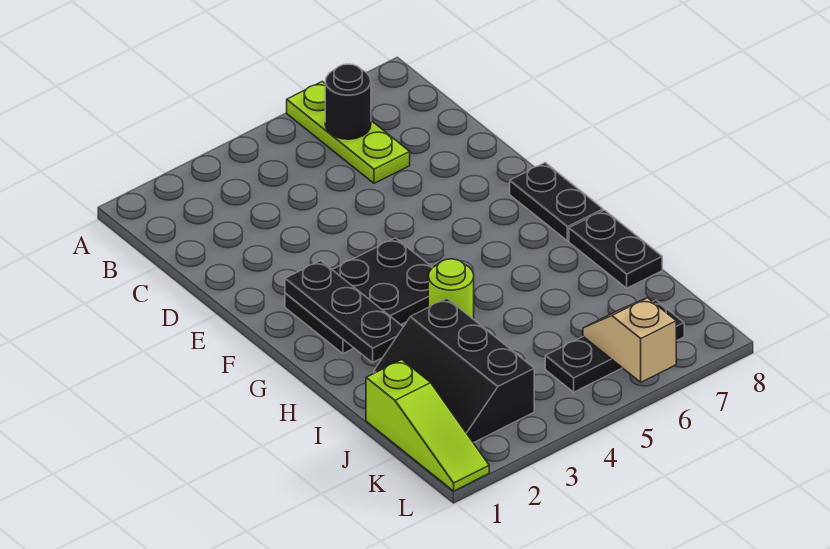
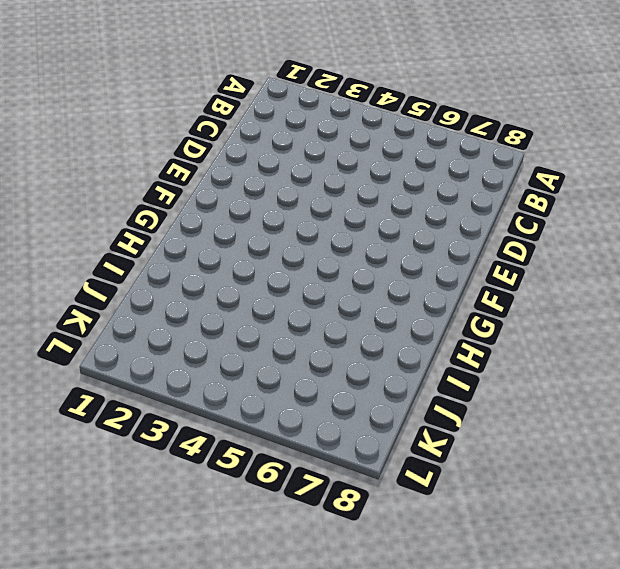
none -> lime 1x3 plate [287,82,410,183]
none -> black 2x3 plate [285,238,433,354]

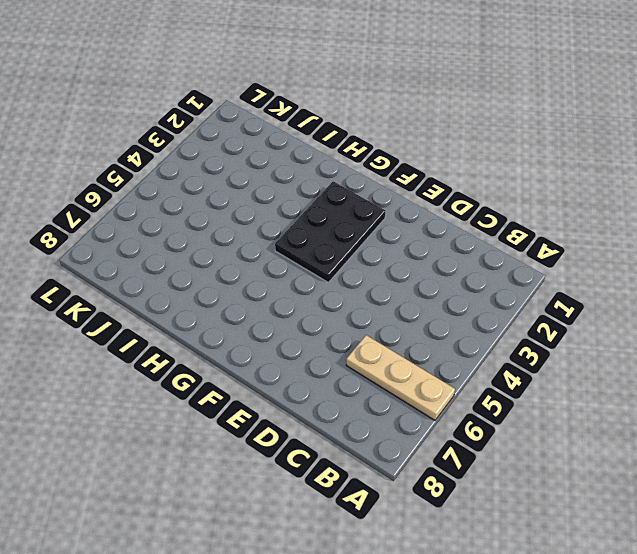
tan 1x3 plate [346,335,455,420] -> lime 1x3 plate [287,82,410,183]
none -> black 1x2 plate [510,163,603,241]
none -> lime 1x1 round brick [428,259,474,319]

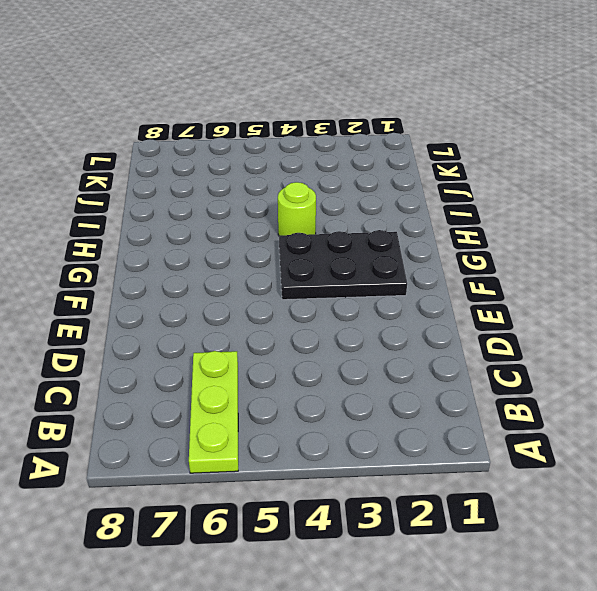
none -> black 1x2 plate [510,163,603,241]
none -> black 1x2 plate [569,210,662,288]

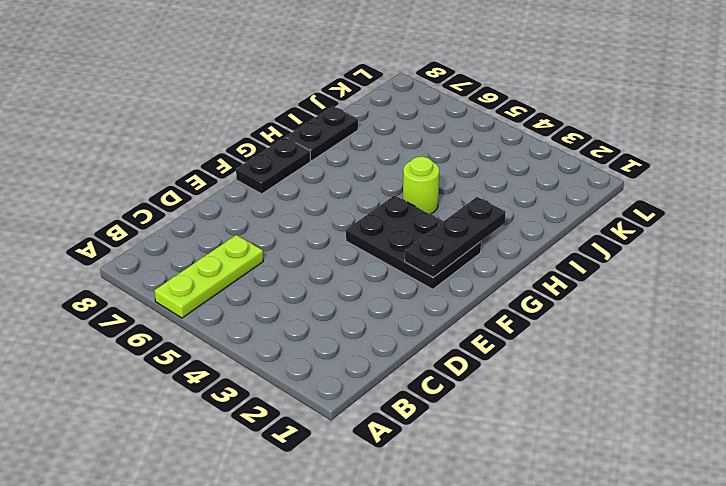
none -> black 2x3 slope [374,298,534,443]
none -> lime 1x3 slope [366,360,489,491]

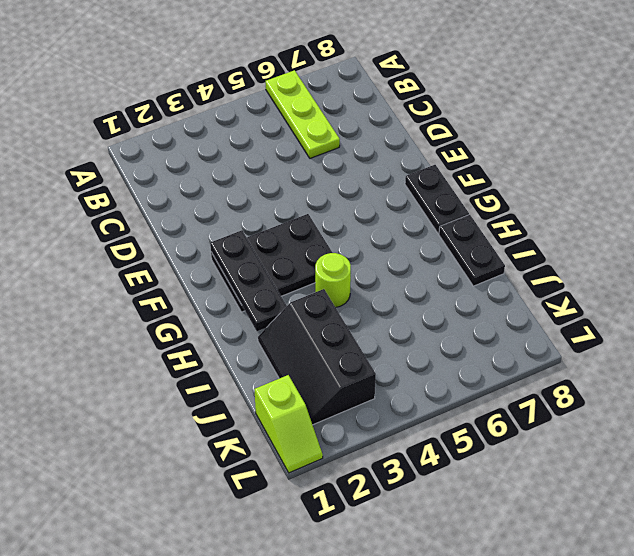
lime 1x2 slope [254,375,323,473] -> lime 1x3 slope [366,360,489,491]
none -> black 1x3 plate [545,300,684,392]
none -> black 1x1 round brick [325,64,371,139]

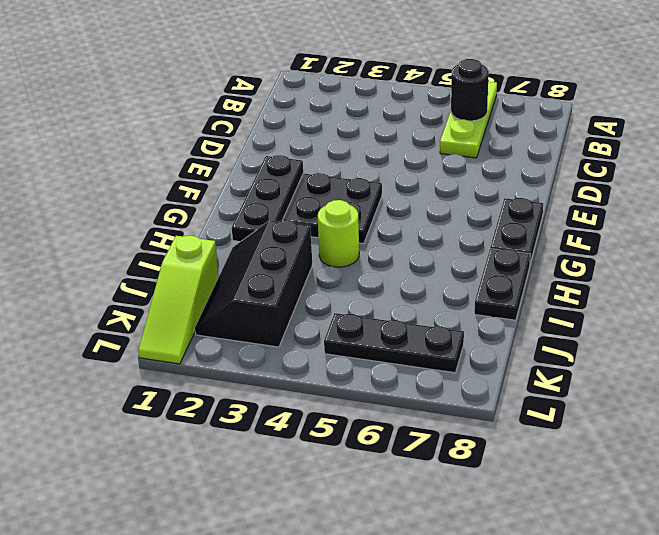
none -> tan 1x2 slope [583,298,676,382]

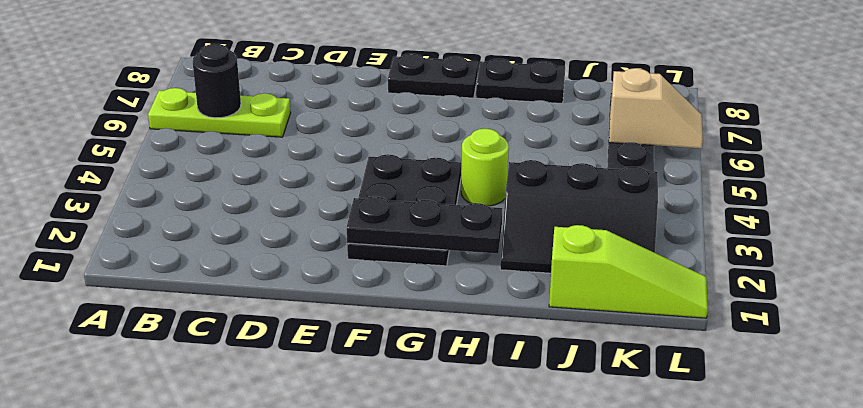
tan 1x2 slope [609,68,703,148] -> tan 1x2 slope turned to [583,298,676,382]

